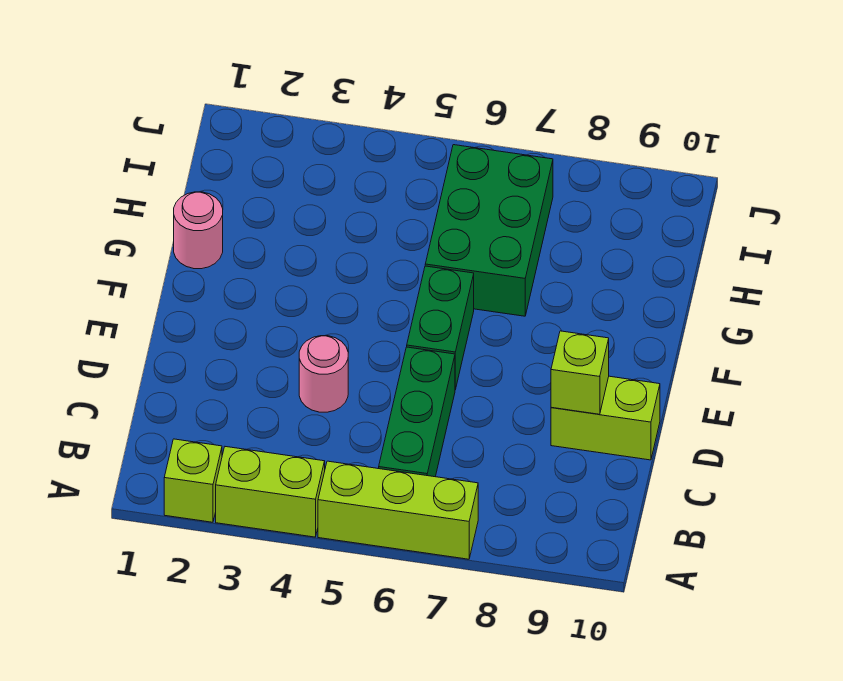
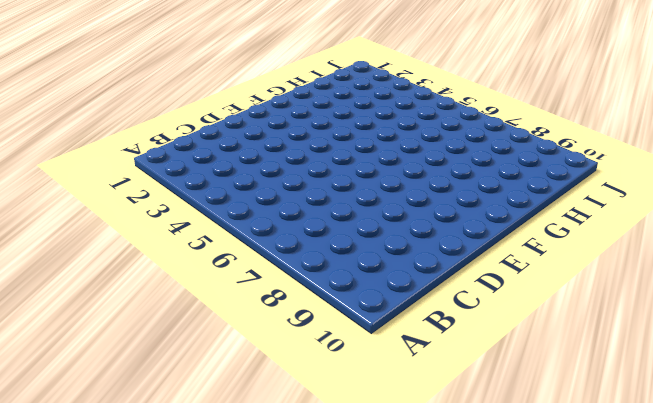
none -> lime 1x1 brick [164,439,222,522]
none -> lime 1x2 brick [216,447,325,537]

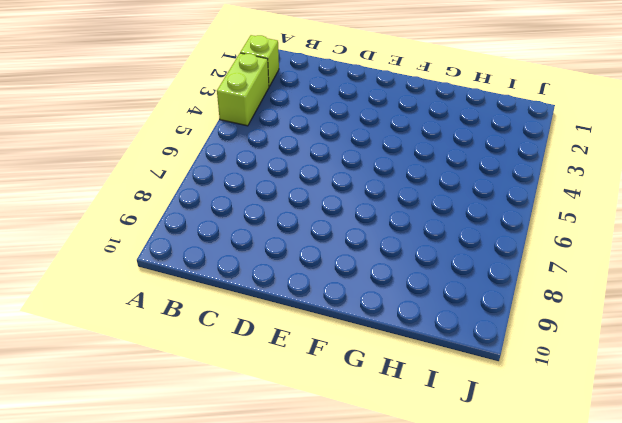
none -> lime 1x3 brick [318,461,478,559]
none -> green 1x3 brick [379,347,455,477]

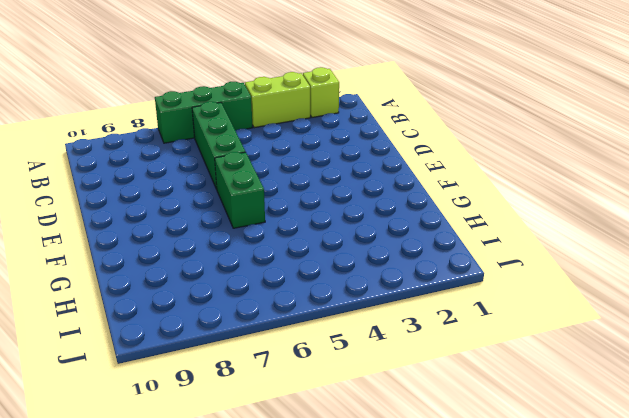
green 1x3 brick [155,82,253,143] -> lime 1x3 brick [318,461,478,559]
none -> pink 1x1 round brick [299,336,348,412]
none -> lime 1x2 brick [551,376,660,460]

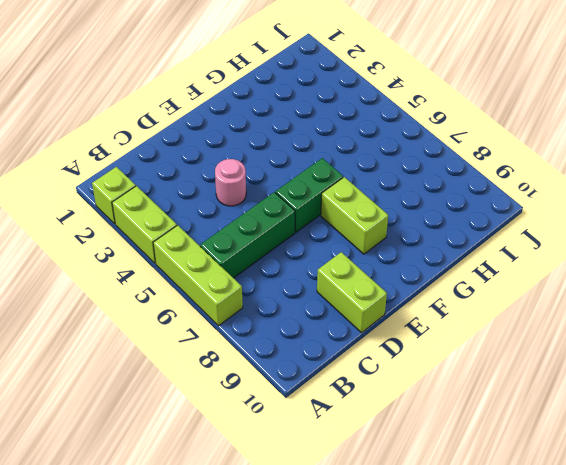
lime 1x2 brick [321,177,388,254] -> none
none -> pink 1x1 round brick [174,192,223,269]
none -> green 2x3 brick [425,145,553,316]

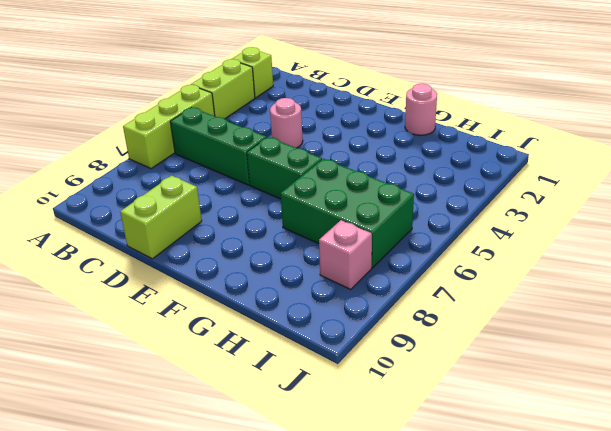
pink 1x1 brick [319,220,372,289] -> none
none -> lime 1x1 brick [551,331,609,414]

